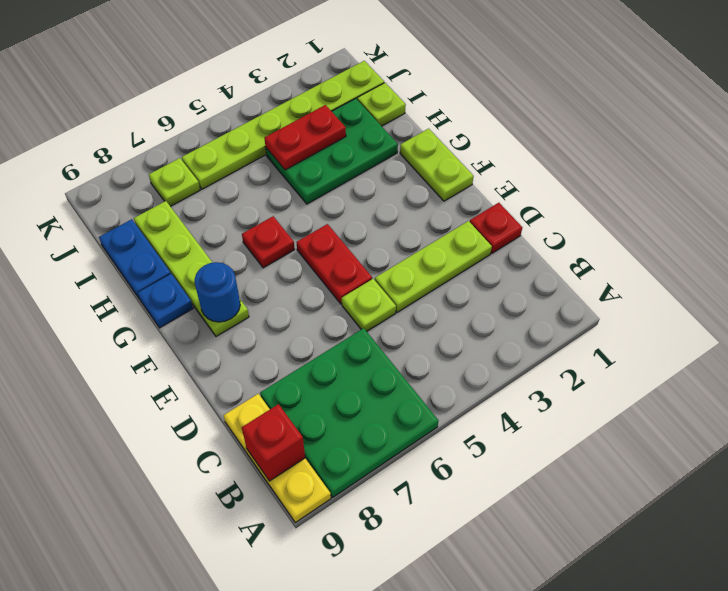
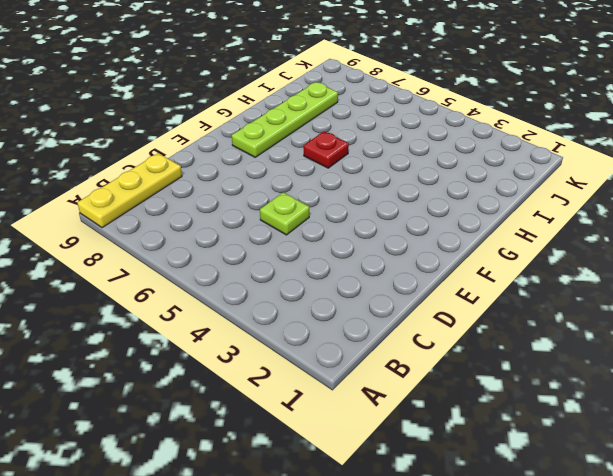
none -> green 3x3 plate [260,328,438,497]
none -> red 1x1 plate [470,203,522,253]
none -> lime 1x3 plate [375,221,492,312]

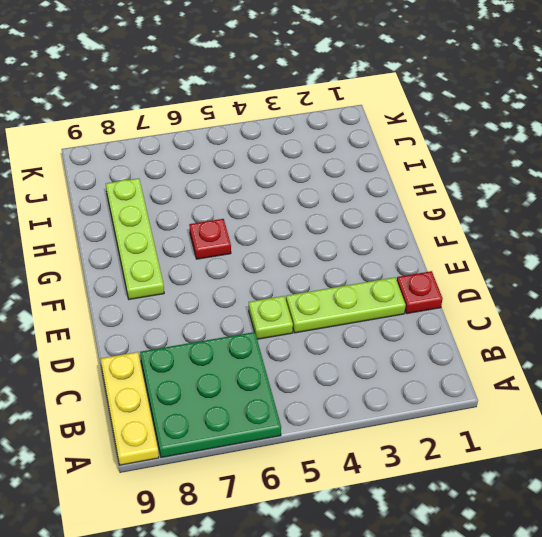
none -> red 1x2 plate [297,224,372,304]
none -> lime 1x2 plate [400,129,474,201]
none -> blue 1x1 plate [138,274,193,328]

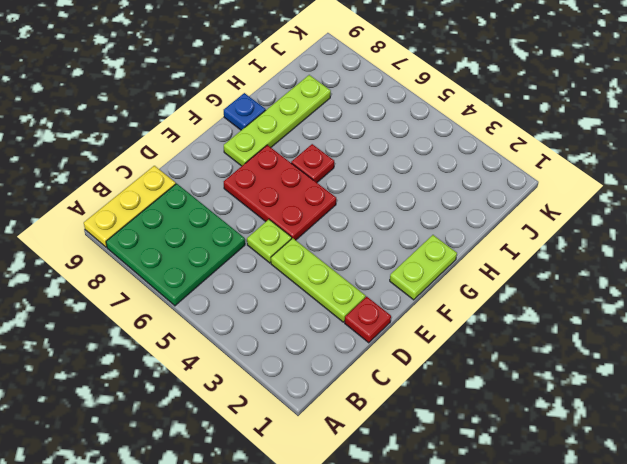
red 2x3 plate [224,145,336,240] -> red 1x2 plate [297,224,372,304]
none -> green 2x3 plate [266,99,398,204]
none -> blue 1x2 plate [99,219,171,299]
none -> lime 1x1 plate [357,83,406,126]

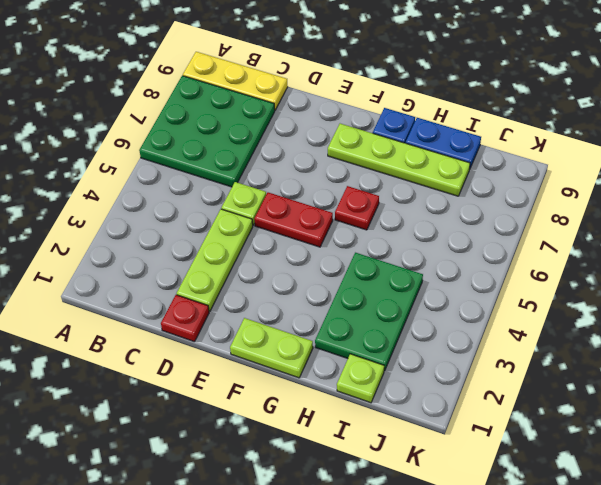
none -> lime 1x6 plate [182,61,384,189]
none -> lime 1x1 plate [149,158,200,207]
none -> red 1x1 brick [242,404,305,481]

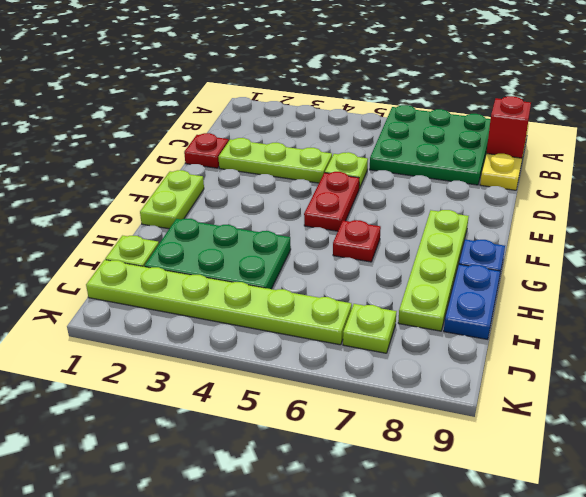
none -> blue 1x1 round brick [195,262,240,322]
none -> red 1x2 plate [264,105,346,170]

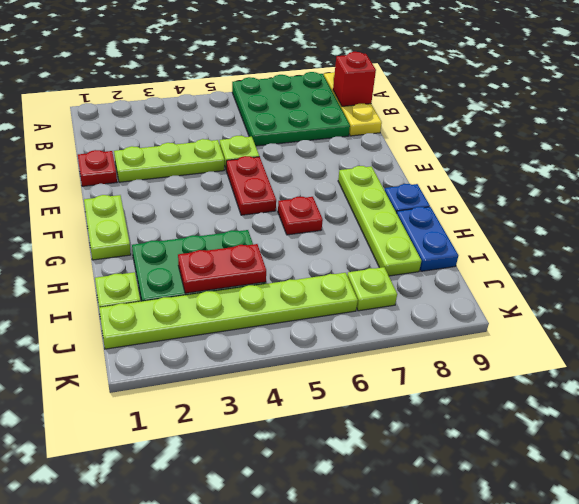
none -> blue 1x1 round brick [195,262,240,322]

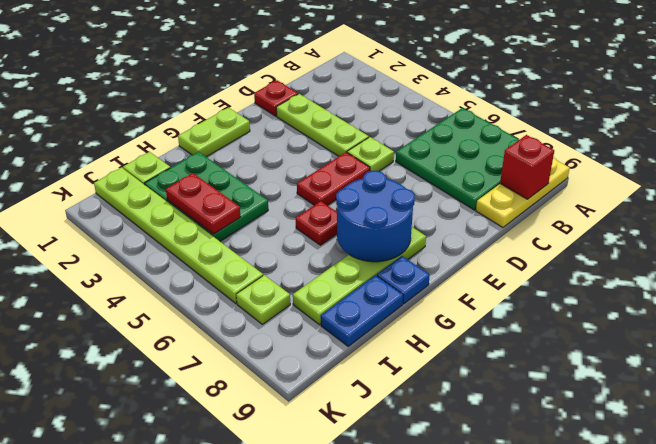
blue 2x2 round brick [336,171,415,262] -> blue 1x1 round brick [195,262,240,322]

